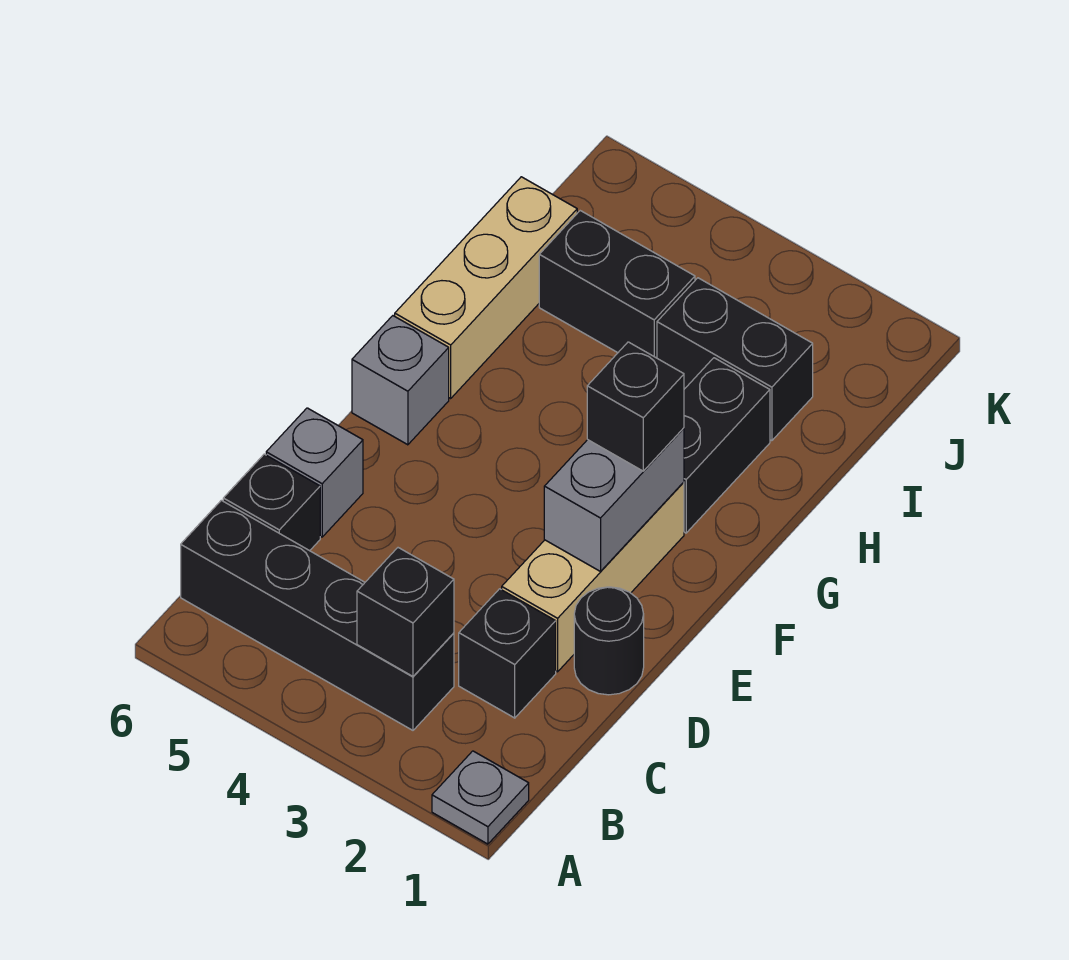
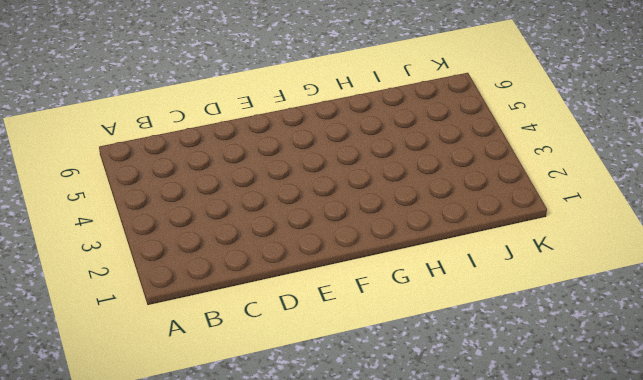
none -> grey 1x1 plate [432,751,529,844]
none -> black 1x4 brick [181,500,454,730]
none -> black 1x1 brick [459,589,556,718]

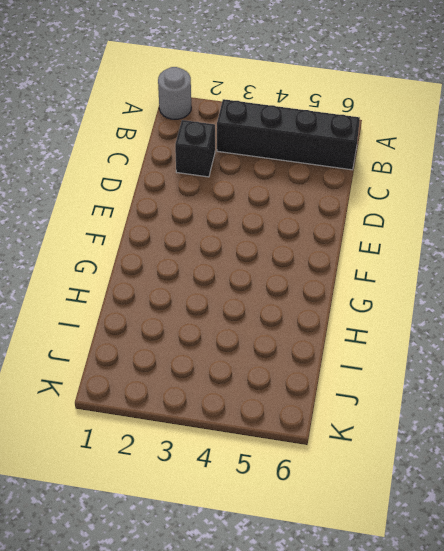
grey 1x1 round brick [158,67,191,119] -> grey 1x1 plate [432,751,529,844]
none -> black 1x1 brick [223,454,320,551]
none -> black 1x1 round brick [574,587,644,695]
none -> tan 1x3 brick [502,482,684,672]

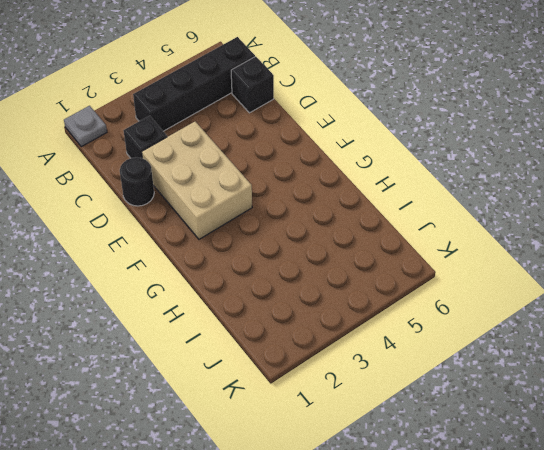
tan 2x3 brick [142,122,252,239] -> tan 1x3 brick [502,482,684,672]
none -> grey 1x1 brick [266,408,363,537]
none -> grey 1x1 brick [352,316,449,445]
none -> black 1x2 brick [684,358,770,533]

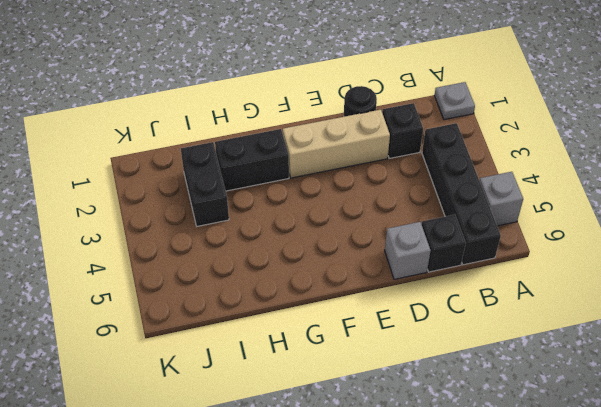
grey 1x1 brick [479,172,523,226] -> grey 1x1 brick moved to [352,316,449,445]
none -> tan 1x3 brick [395,177,577,398]
none -> black 1x2 brick [539,211,695,358]
none -> black 1x1 brick [357,548,454,676]

